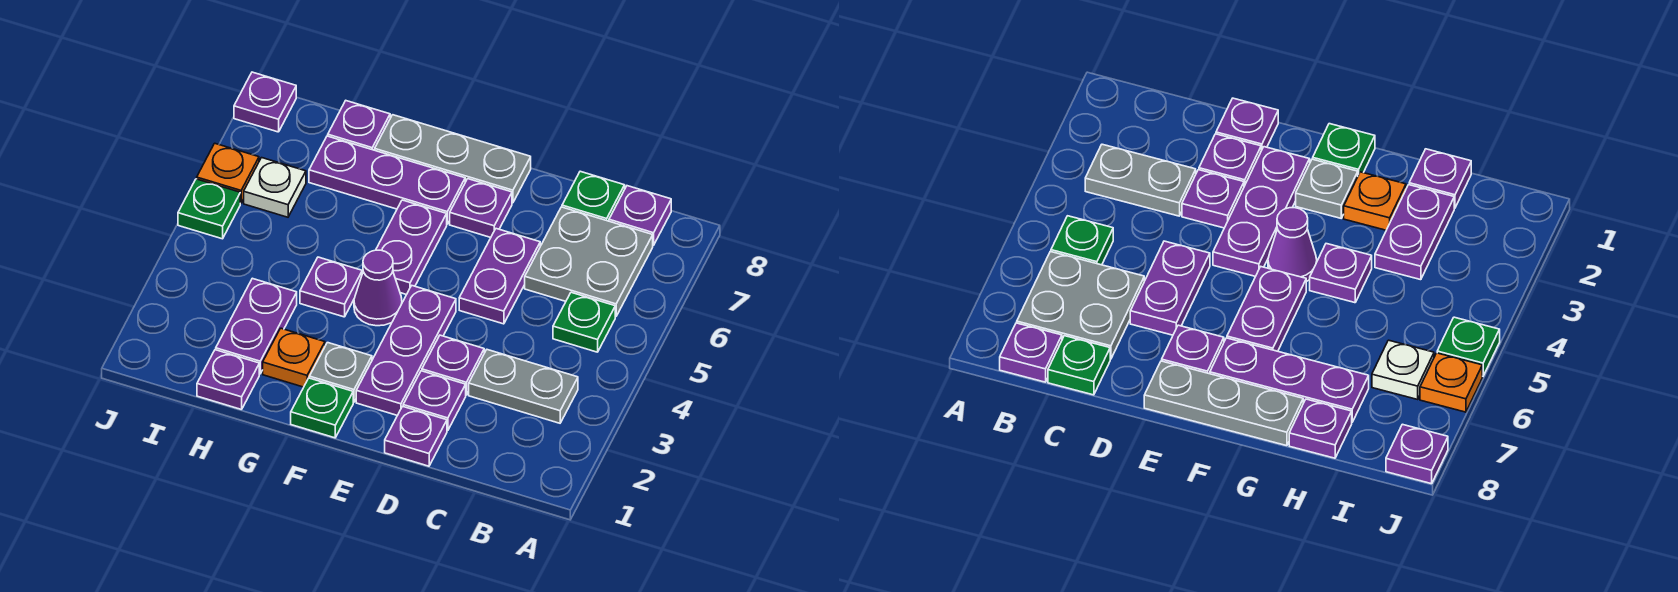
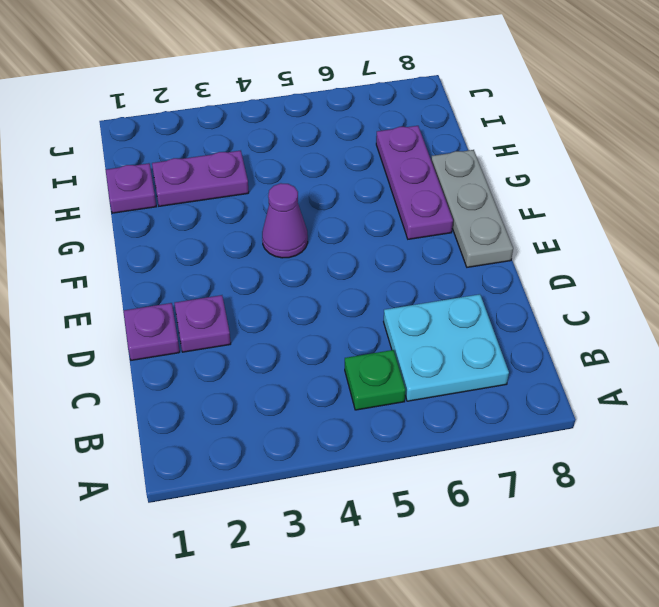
cyan 2x2 plate [384,294,509,401] -> grey 2x2 plate [525,207,653,317]
none -> grey 1x2 plate [469,350,578,423]
none -> purple 1x1 plate [609,186,671,245]
none -> green 1x1 plate [562,171,625,221]

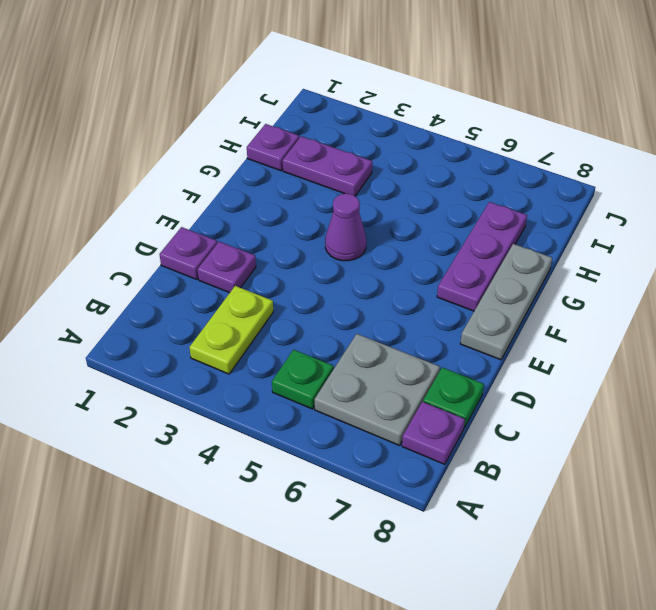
lime 1x2 plate [189,286,273,374] -> grey 1x2 plate [469,350,578,423]
none -> purple 1x1 plate [422,335,484,395]
none -> purple 1x2 plate [459,229,540,324]
none -> purple 1x3 plate [356,286,456,415]

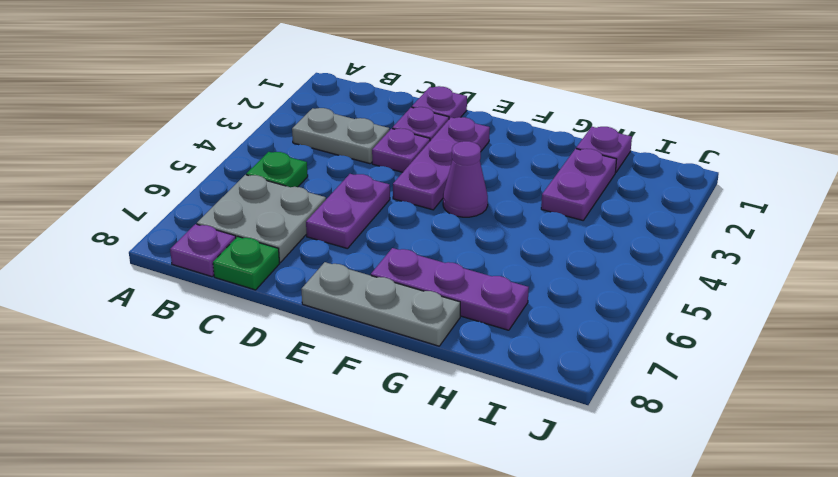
none -> purple 1x1 plate [450,179,512,237]
none -> green 1x1 plate [291,378,353,438]
none -> grey 1x1 plate [309,343,372,402]

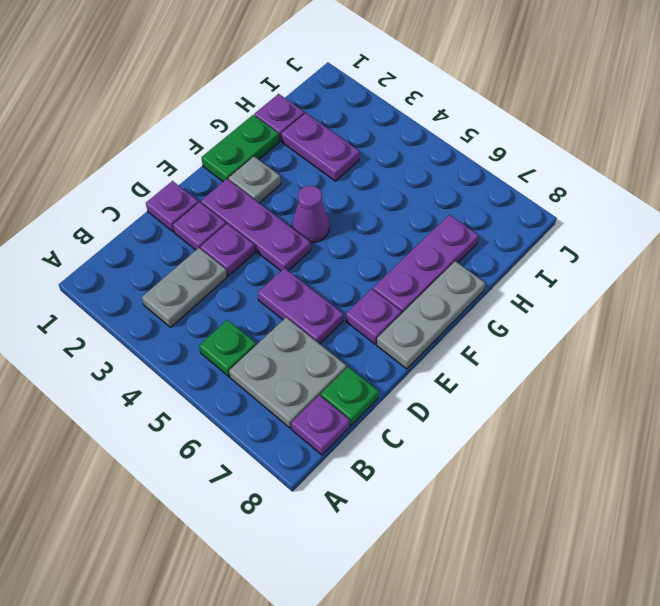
green 1x2 plate [201,115,279,182] -> green 1x1 plate [291,378,353,438]
none -> purple 1x2 plate [376,200,447,295]
none -> orange 1x1 plate [263,328,325,387]
none -> purple 1x1 plate [300,257,362,317]

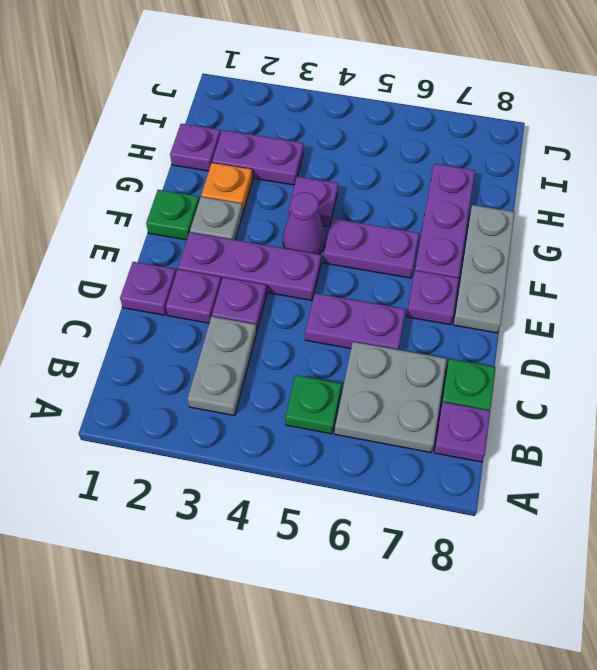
none -> purple 1x1 plate [328,101,390,150]
none -> white 1x1 plate [244,158,306,217]
none -> green 1x1 plate [178,179,240,239]

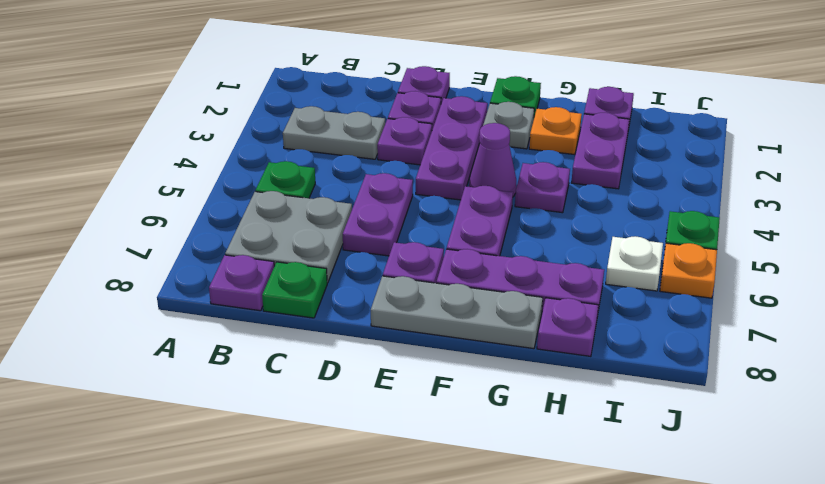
none -> purple 1x1 plate [234,72,296,132]

